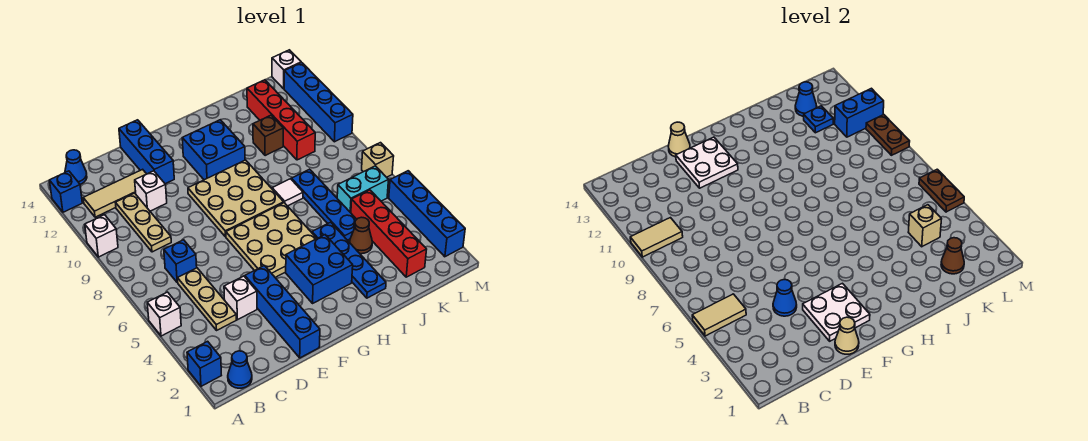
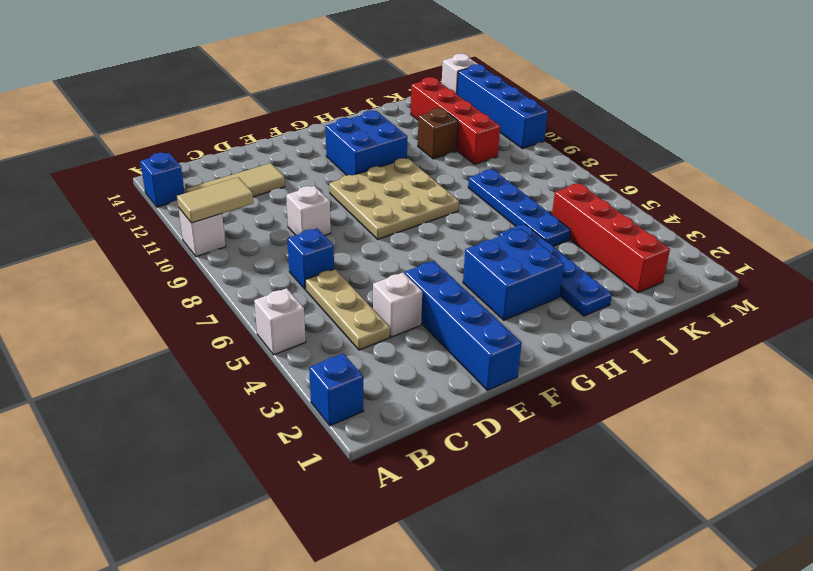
white 1x1 brick [286,186,331,236] -> white 1x1 brick moved to [135,171,167,211]
none -> blue 1x1 cone [228,351,252,388]
none -> blue 1x1 cone [65,150,87,184]
none -> tan 1x3 plate [116,193,171,252]
none -> blue 1x3 brick [119,120,174,184]

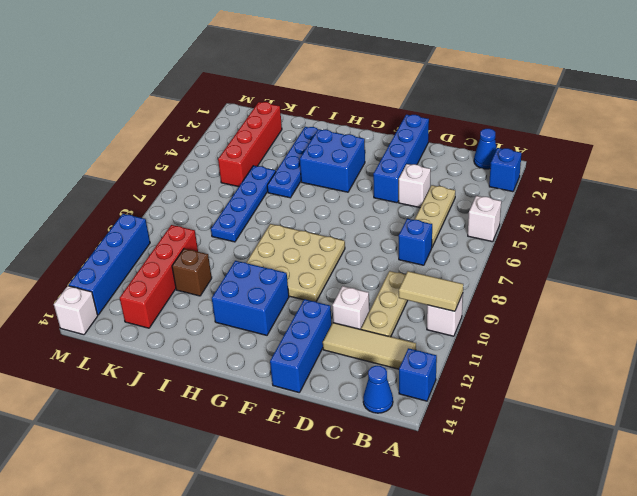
none -> tan 3x3 plate [226,203,317,277]
none -> white 1x1 tile [272,179,303,206]
none -> brown 1x1 cone [350,217,372,254]
none -> cyan 1x2 brick [337,166,388,213]

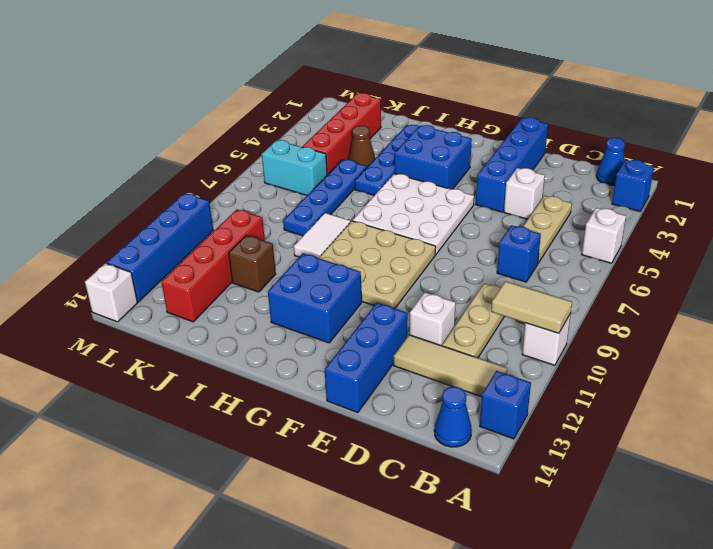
white 3x3 plate [353,174,474,255] -> tan 3x3 plate [226,203,317,277]
white 1x2 tile [294,213,351,258] -> white 1x1 tile [272,179,303,206]
none -> blue 1x4 brick [389,171,465,257]
none -> tan 1x1 brick [362,143,394,177]
none -> tan 1x2 tile [692,294,746,336]
none -> blue 1x1 cone [773,280,797,316]

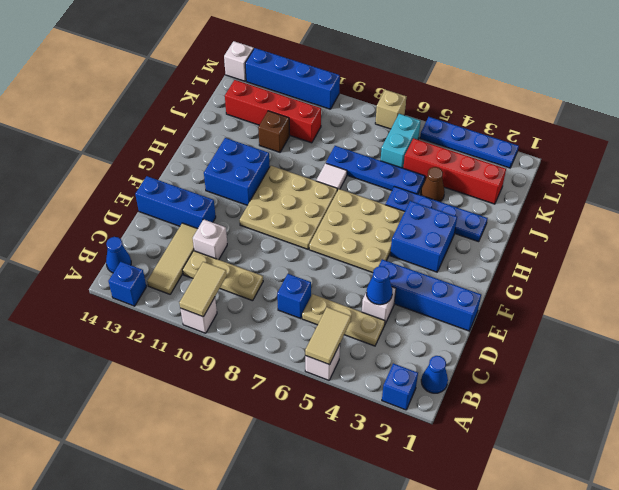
blue 1x4 plate [420,117,519,168] -> blue 1x4 brick [389,171,465,257]
none -> tan 1x1 cone [835,317,859,354]
none -> white 2x2 plate [803,283,870,341]
none -> white 2x2 plate [676,137,738,188]
none -> tan 1x1 cone [668,122,690,157]

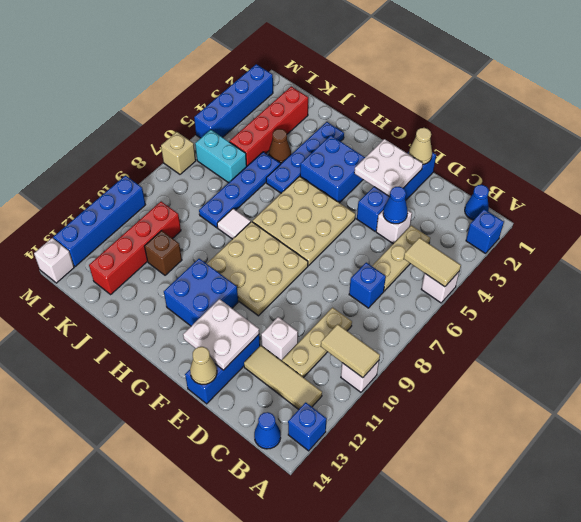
none -> brown 1x1 cone [941,238,964,274]
none -> tan 1x1 brick [908,205,941,247]
none -> blue 1x1 plate [804,106,833,133]
none -> blue 1x1 cone [795,82,817,116]

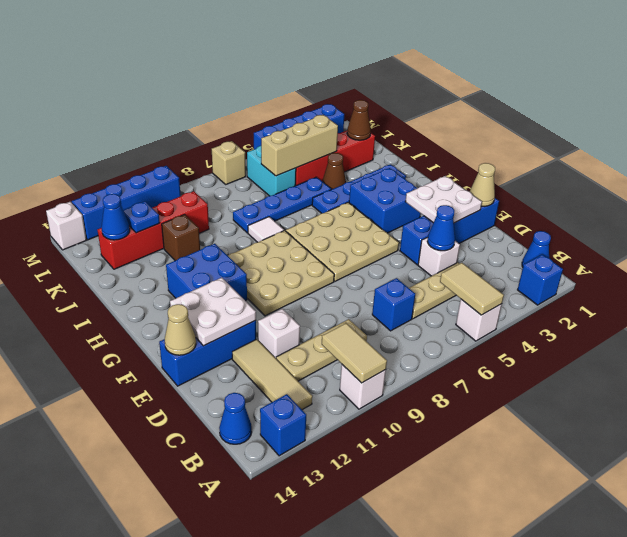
tan 1x3 brick [261,115,338,176] -> tan 1x1 brick [908,205,941,247]
none -> blue 1x2 brick [835,88,884,137]
none -> brown 1x2 plate [919,169,964,212]
none -> brown 1x2 plate [866,114,910,155]

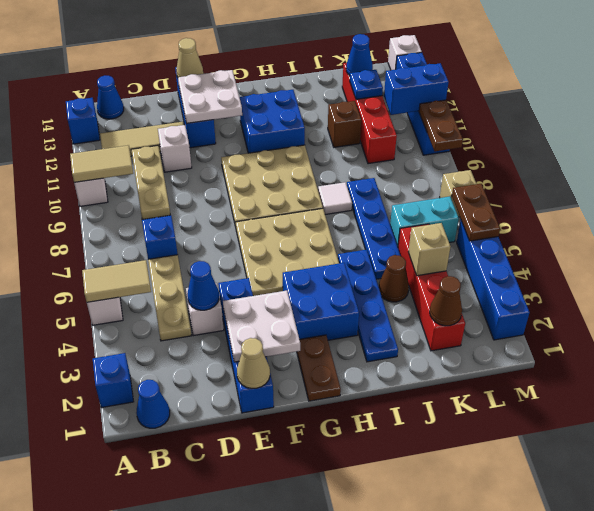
brown 1x2 plate [297,335,341,401] -> none

